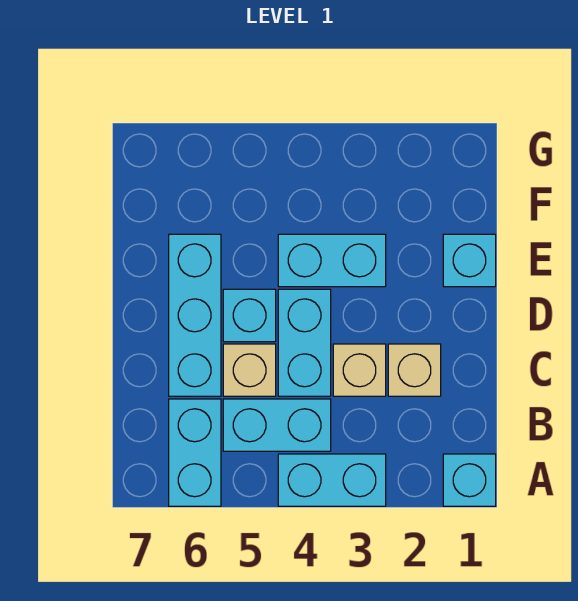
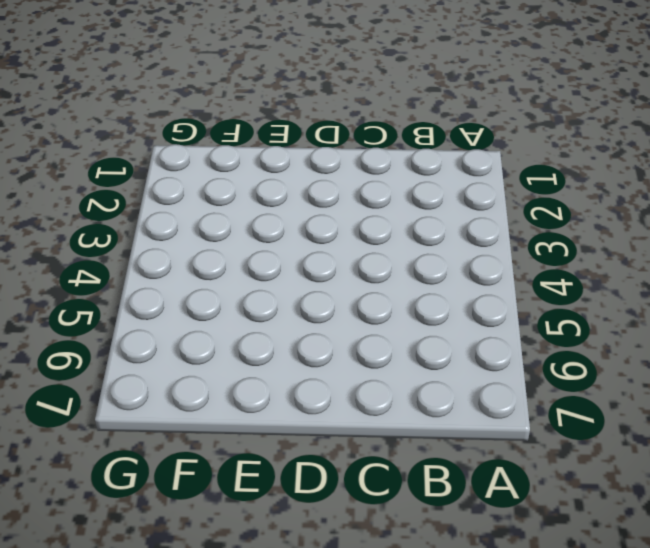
none -> cyan 1x1 brick [443,454,496,506]
none -> cyan 1x2 brick [278,454,386,506]
none -> cyan 1x2 brick [169,399,221,506]

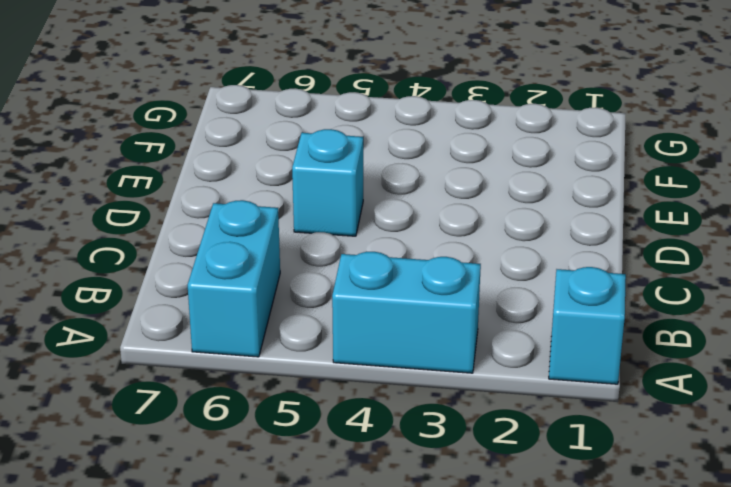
none -> cyan 1x2 brick [223,399,331,451]
none -> tan 1x1 brick [388,344,441,396]
none -> tan 1x1 brick [333,344,386,396]

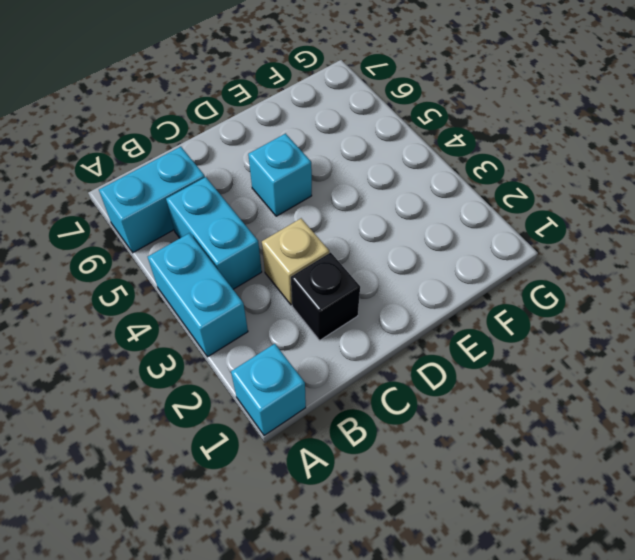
black 1x1 brick [291,252,360,340] -> tan 1x1 brick [388,344,441,396]
none -> cyan 1x2 brick [278,289,331,396]
none -> tan 1x1 brick [223,344,276,396]
none -> cyan 1x3 brick [169,234,221,396]

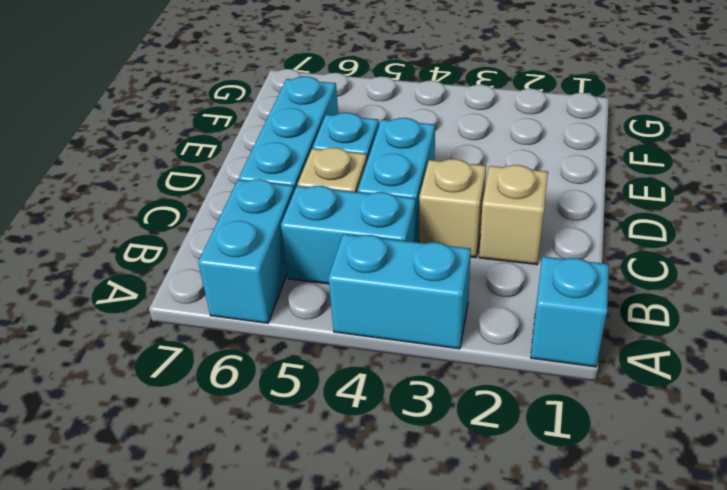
none -> cyan 1x1 brick [443,234,496,287]
none -> cyan 1x2 brick [278,234,386,287]

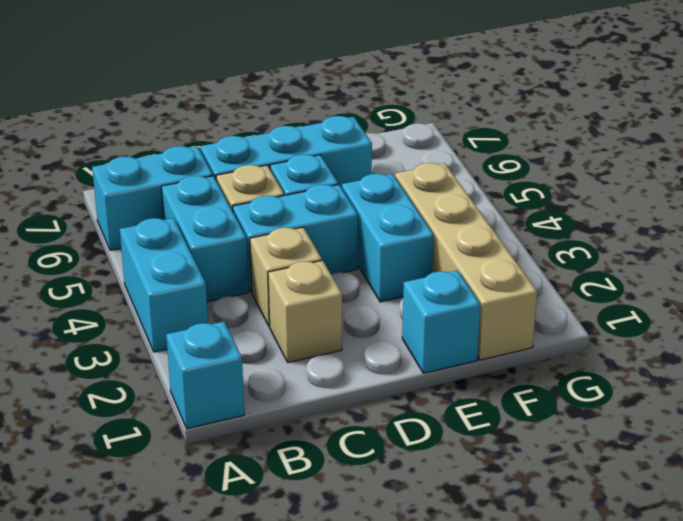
tan 1x4 brick [395,163,537,360] -> none

